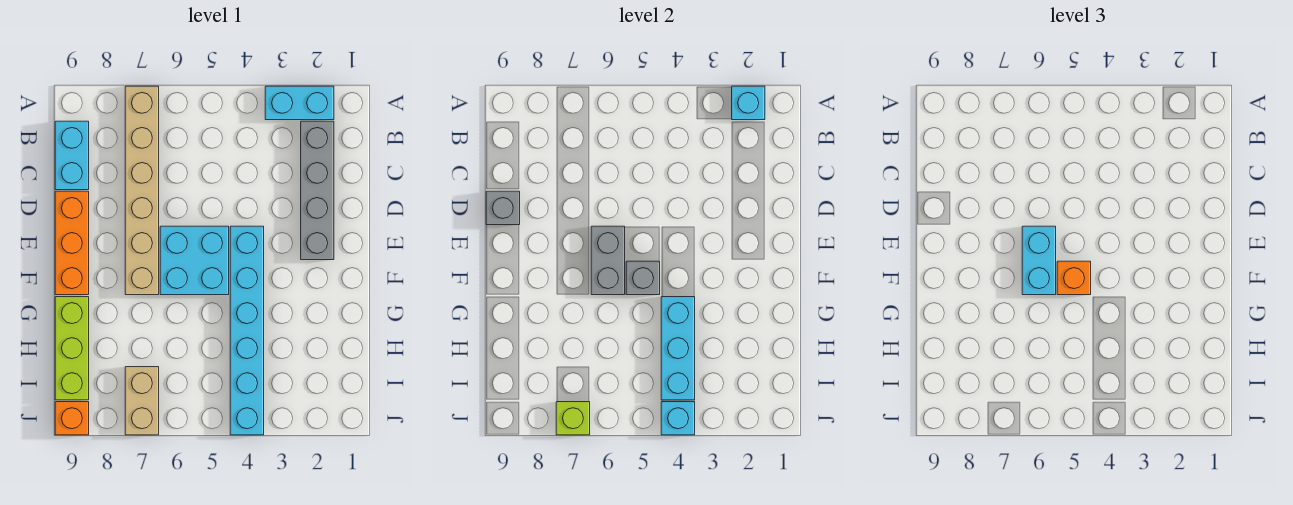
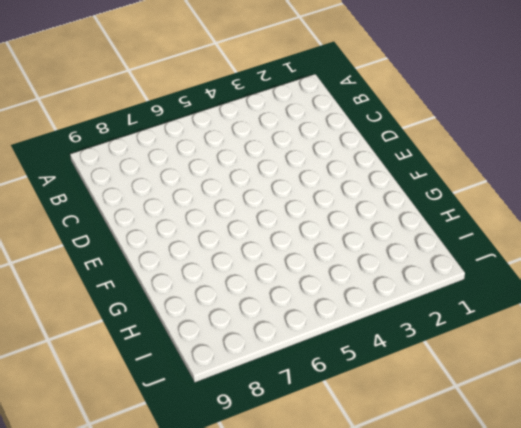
none -> cyan 1x2 brick [265,86,334,120]
none -> tan 1x6 brick [125,86,159,295]
none -> grey 1x4 brick [301,121,334,260]

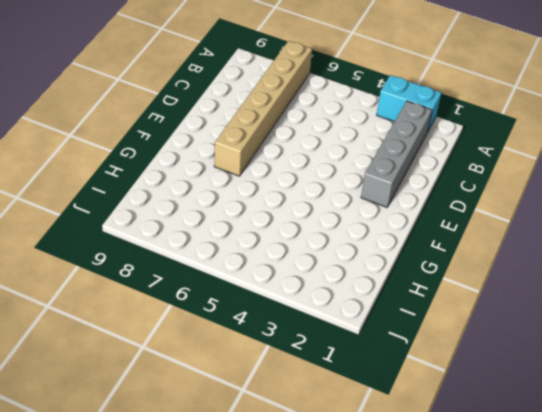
none -> cyan 1x2 brick [55,121,89,190]
none -> orange 1x3 brick [55,191,89,295]
none -> cyan 1x6 brick [230,226,264,435]

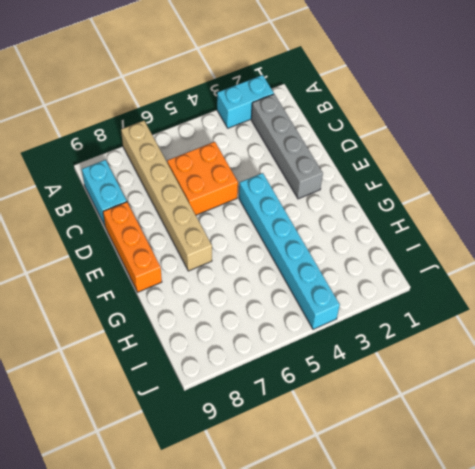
orange 2x2 brick [167,142,238,215] -> none
none -> cyan 2x2 brick [160,226,229,295]
none -> lime 1x3 brick [55,297,89,400]
none -> tan 1x2 brick [125,367,159,435]

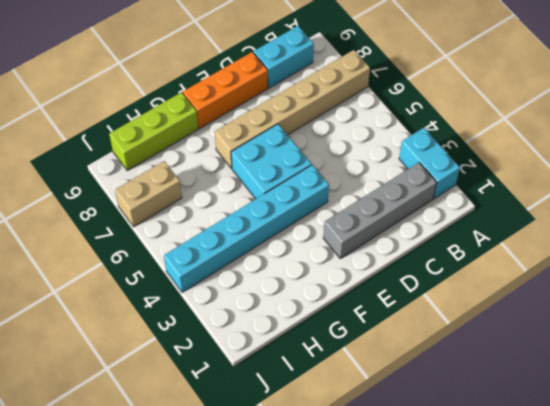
none -> orange 1x1 brick [55,402,89,435]
none -> cyan 1x1 brick [732,86,765,120]
none -> grey 1x1 brick [486,191,520,225]

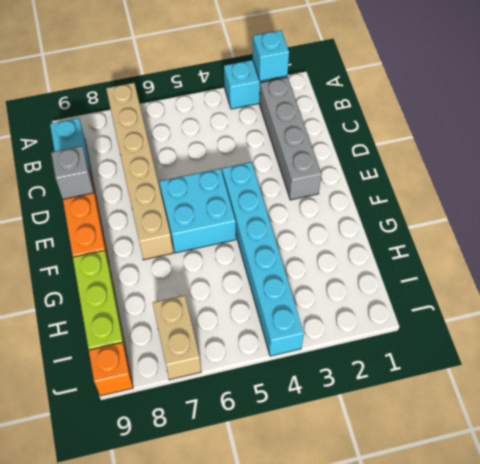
none -> grey 1x2 brick [591,226,625,295]
none -> grey 1x1 brick [626,261,660,295]
none -> cyan 1x3 brick [661,297,695,400]

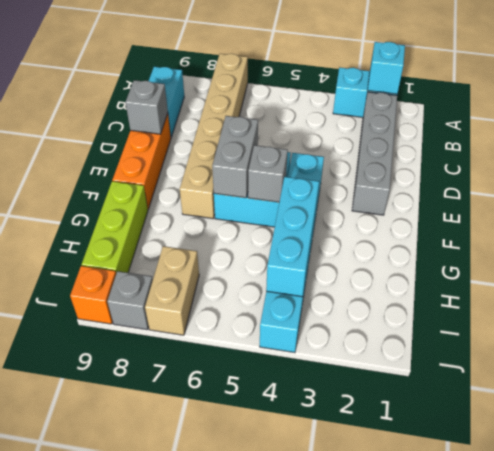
grey 1x1 brick [107,271,153,330] -> none
none -> cyan 1x1 brick [661,402,695,435]
none -> lime 1x1 brick [556,402,590,435]
none -> cyan 1x2 brick [1022,226,1056,295]

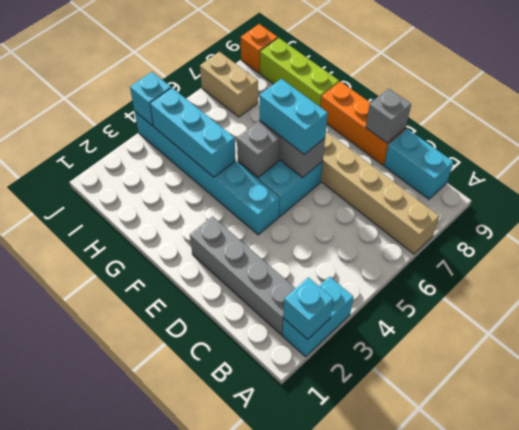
none -> lime 1x1 brick [556,402,590,435]
none -> orange 1x1 brick [1057,261,1091,295]

